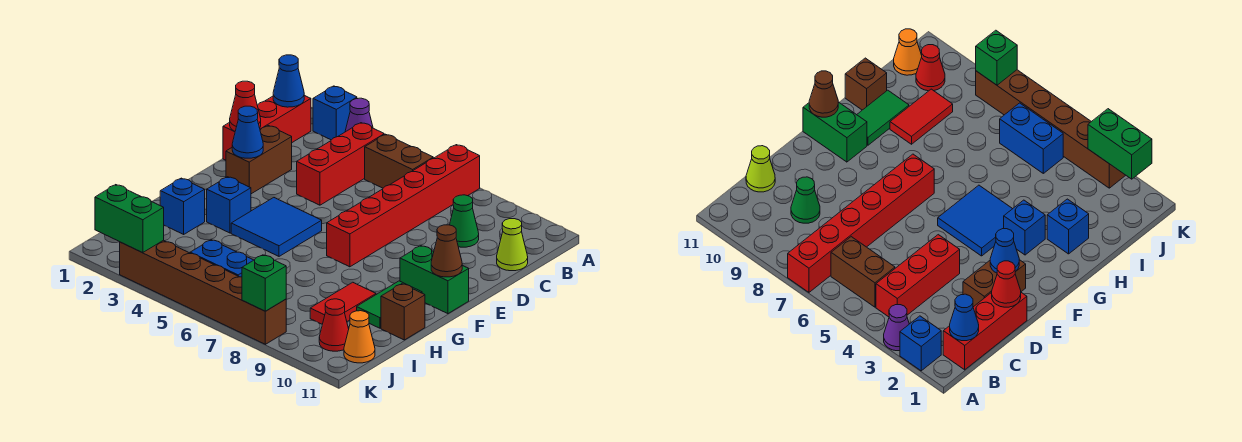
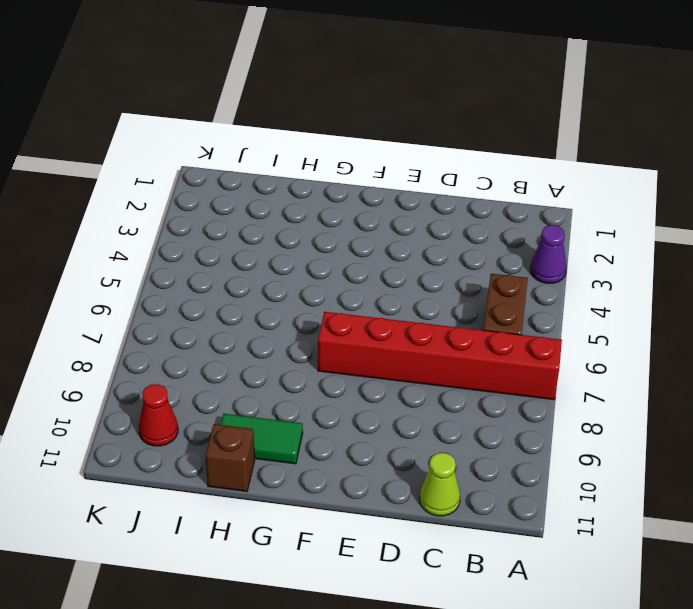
none -> blue 1x1 brick [313,86,357,140]
none -> red 1x3 brick [223,95,311,160]
none -> red 1x3 brick [297,123,384,205]

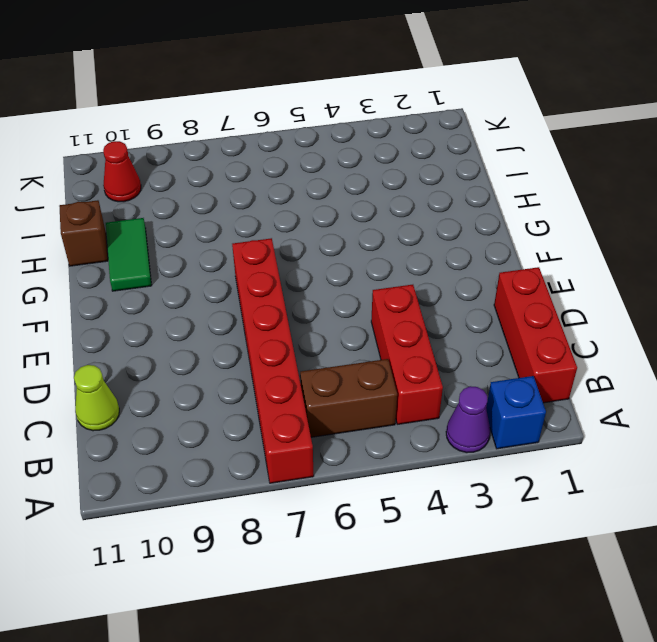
none -> green 1x1 cone [450,195,479,247]
none -> brown 1x2 brick [226,126,292,194]
none -> blue 2x2 tile [231,198,322,256]

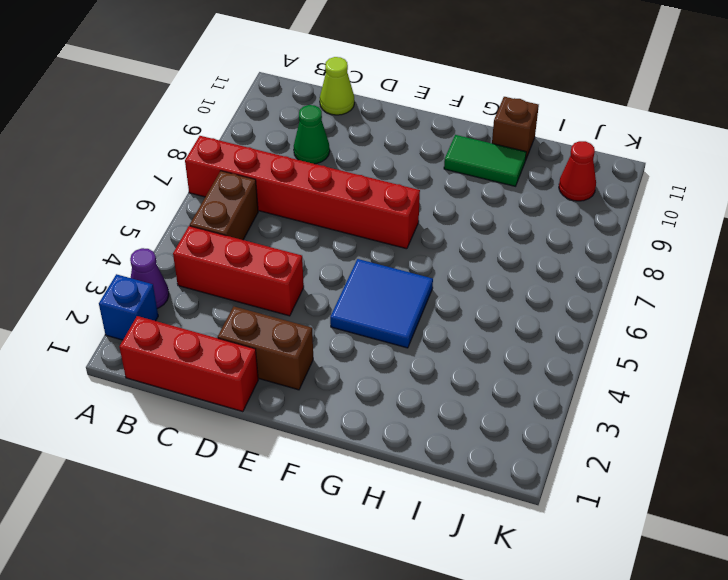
none -> green 1x2 brick [400,246,469,314]
none -> blue 1x1 brick [207,177,251,233]
none -> blue 1x1 brick [160,178,205,234]

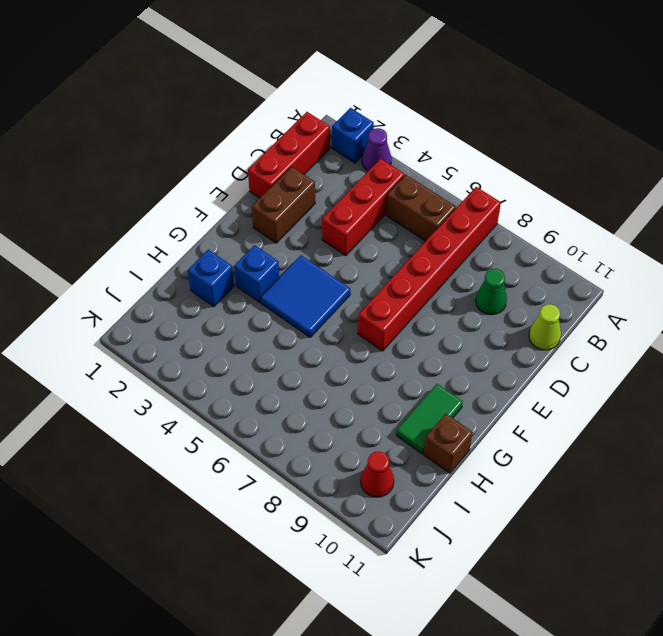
none -> green 1x2 brick [400,246,469,314]
none -> red 1x2 tile [310,282,376,324]
none -> blue 1x2 brick [190,240,253,277]

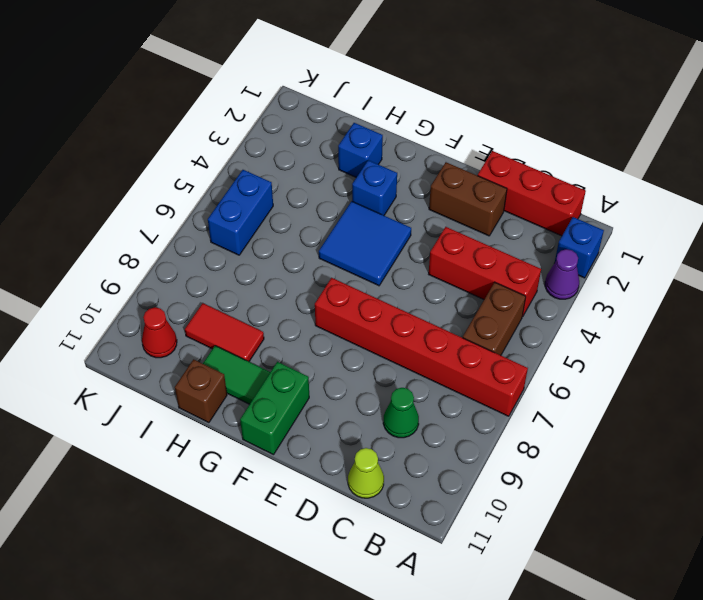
none -> orange 1x1 cone [344,311,375,363]
none -> brown 1x6 brick [120,240,286,344]
none -> blue 1x1 cone [273,55,304,107]

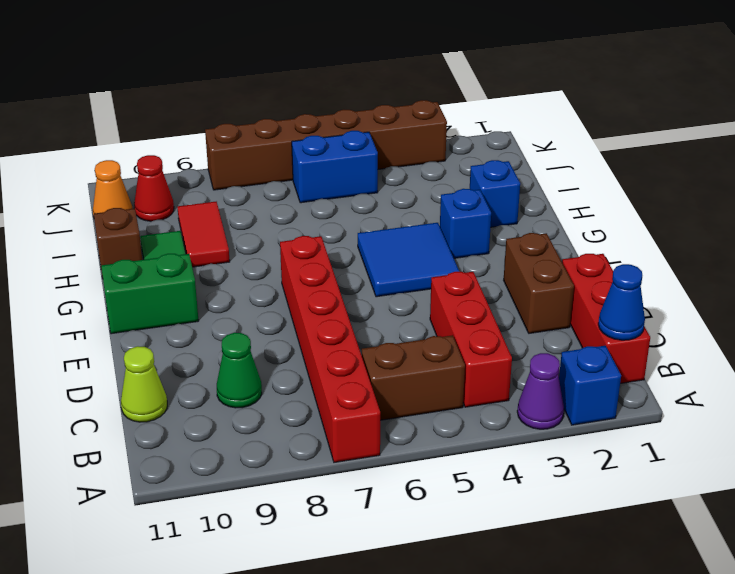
none -> red 1x1 cone [230,81,261,131]
none -> blue 1x1 cone [232,106,263,158]
none -> brown 1x1 cone [431,225,462,277]

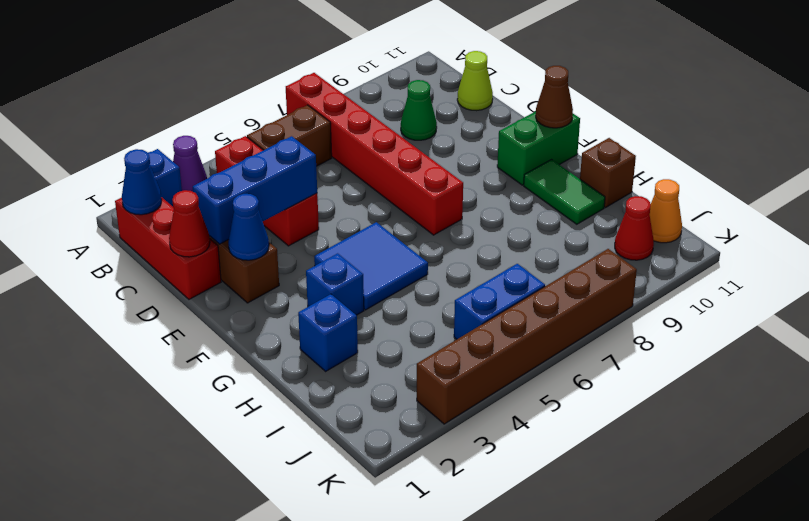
blue 1x3 brick [193,136,317,244] -> none
none -> red 1x2 tile [310,282,376,324]
none -> green 1x2 brick [95,185,164,253]
none -> green 1x1 brick [242,255,286,311]

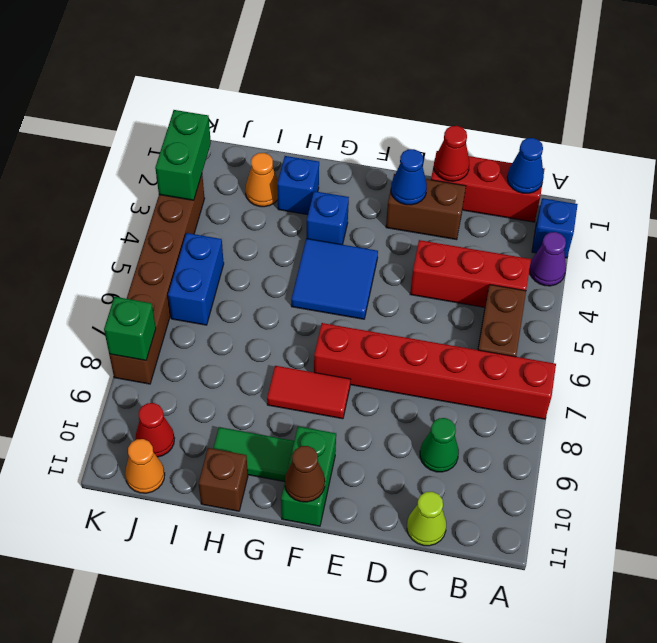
red 1x2 tile [267,366,350,419] -> red 1x2 tile moved to [310,282,376,324]
orange 1x1 cone [245,153,278,207] -> none

